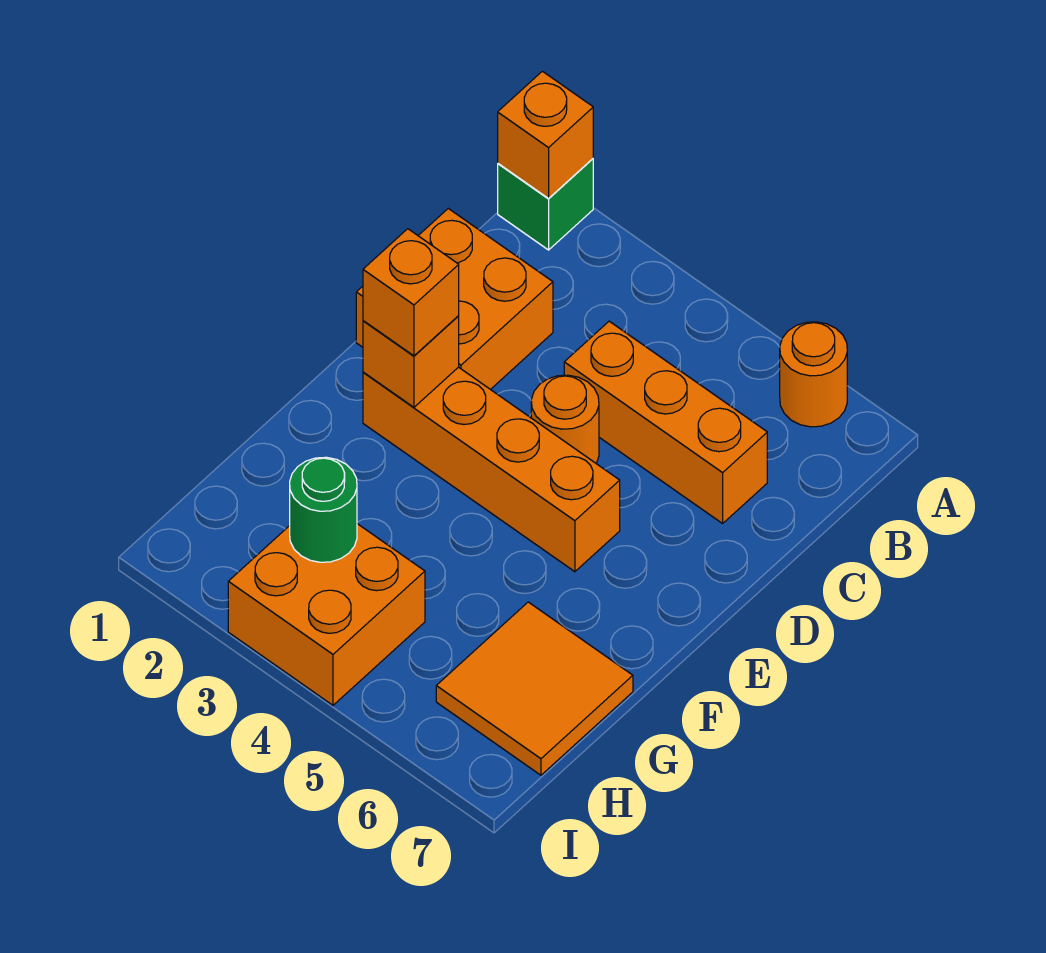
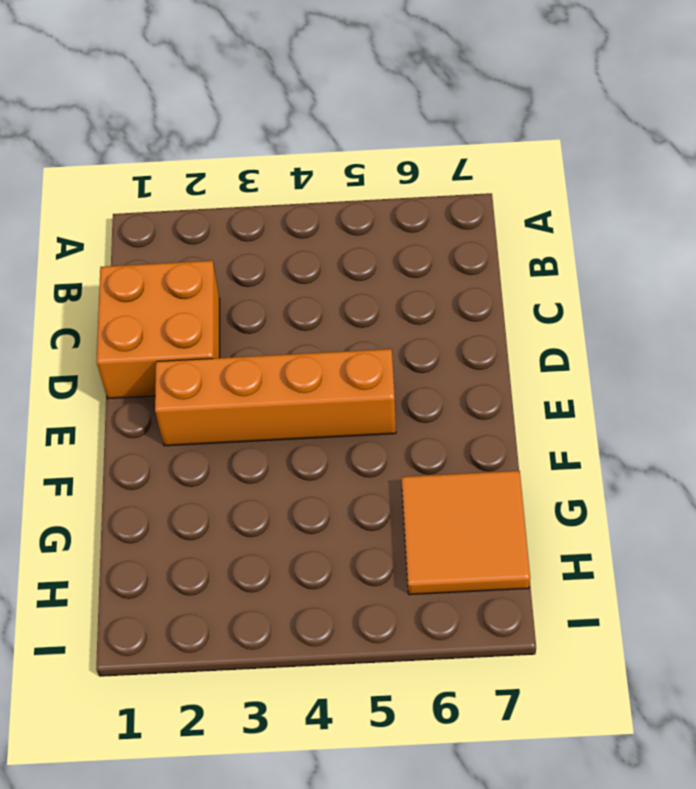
none -> green 1x1 brick [498,159,593,250]
none -> orange 1x1 round brick [780,322,847,427]
none -> orange 1x3 brick [564,321,767,523]

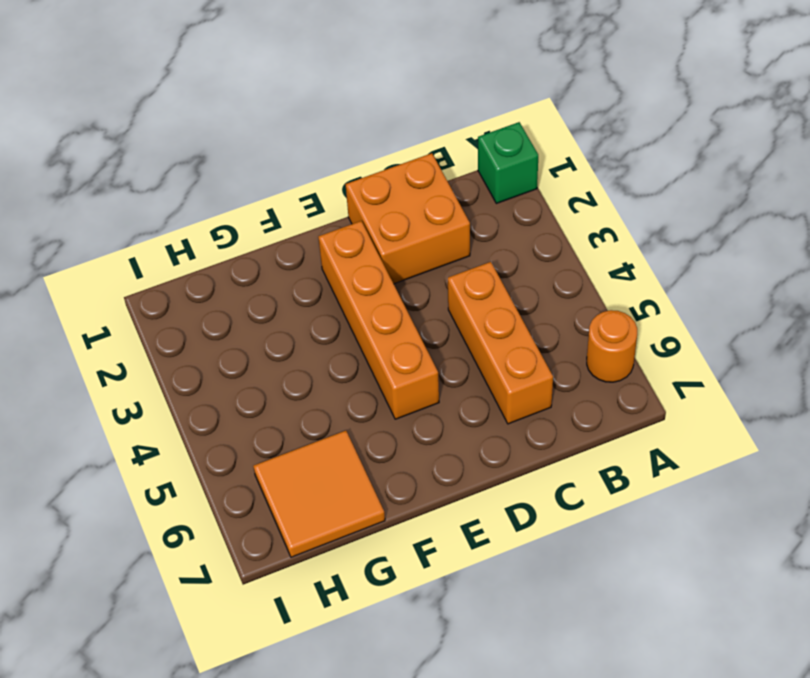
none -> orange 1x1 round brick [531,375,599,464]
none -> orange 2x2 brick [228,524,425,705]
none -> orange 1x1 brick [498,71,593,198]

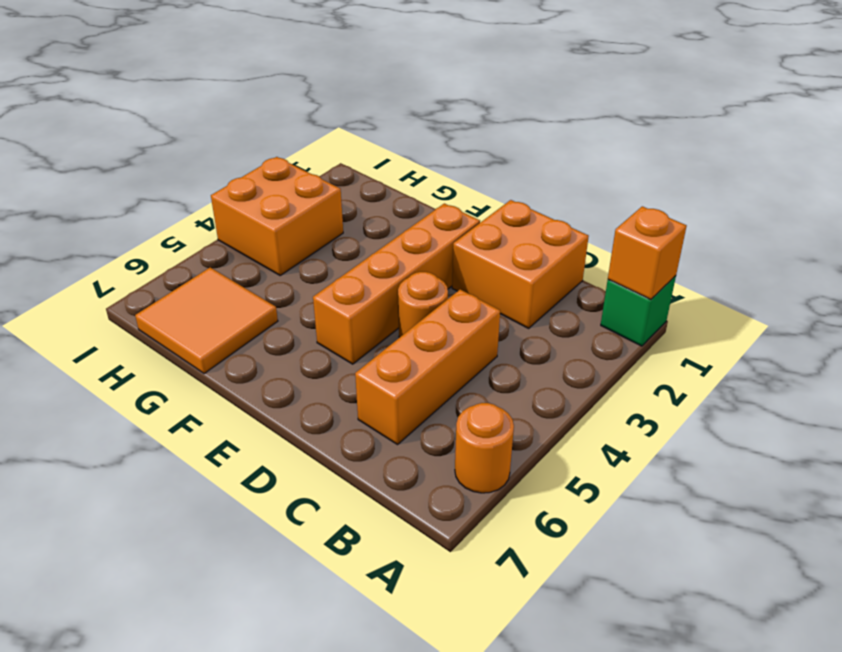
none -> orange 1x1 brick [363,316,459,407]
none -> green 1x1 round brick [290,457,357,562]
none -> orange 1x1 brick [363,229,459,356]

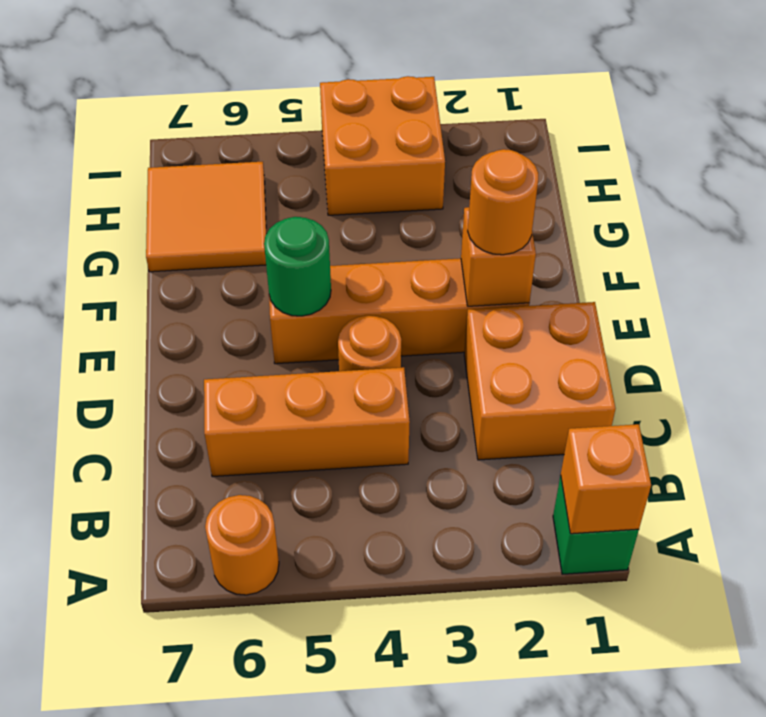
orange 1x1 round brick [468,149,538,255] -> orange 1x1 brick [363,229,459,356]
green 1x1 round brick [264,217,331,316] -> green 1x1 round brick moved to [290,457,357,562]

